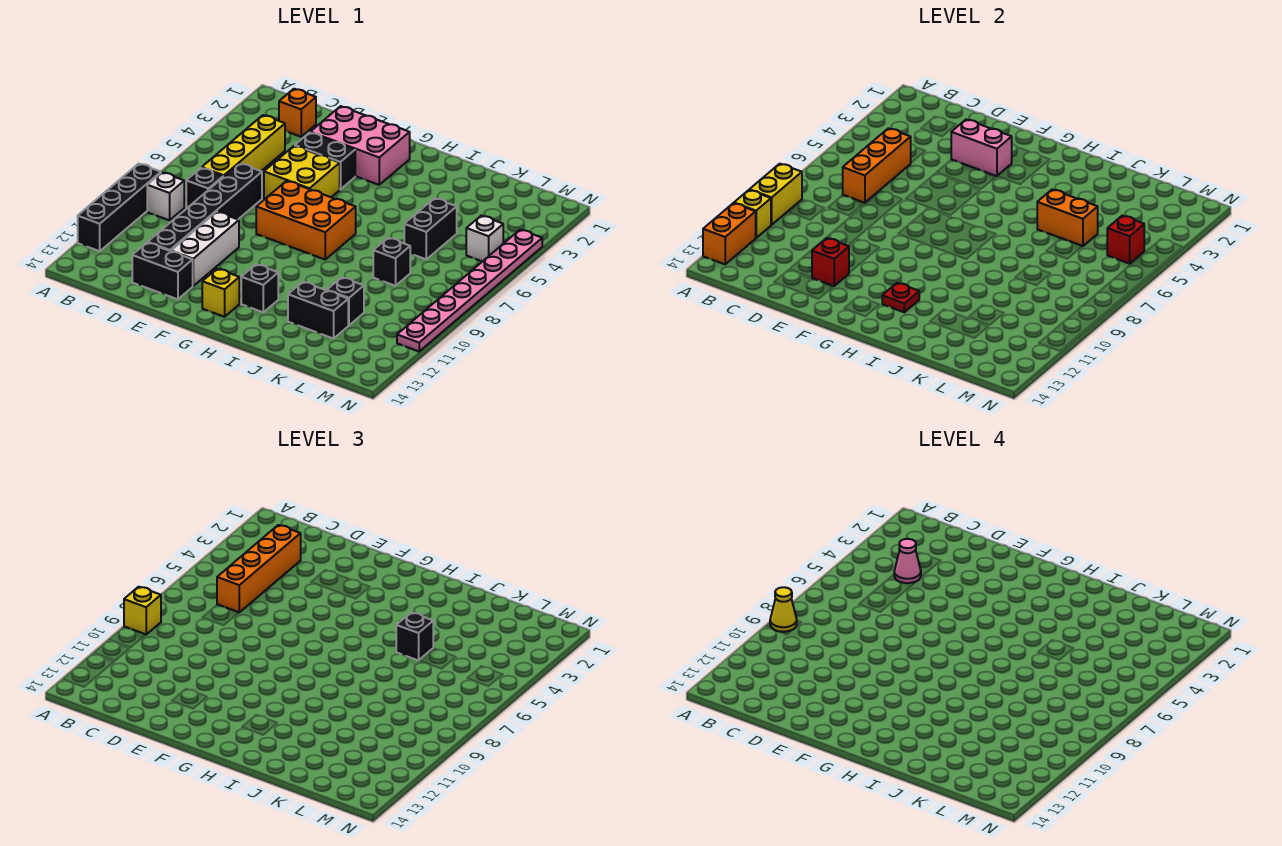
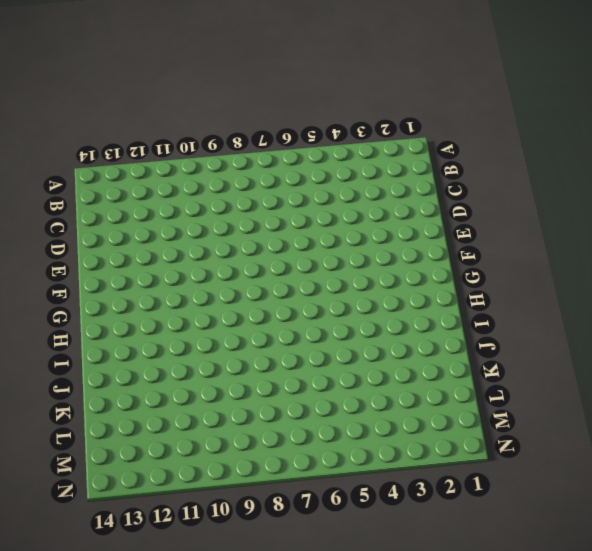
none -> black 1x4 brick [78,164,161,251]
none -> white 1x1 brick [147,172,184,220]
none -> orange 1x1 brick [279,89,316,137]
none -> yellow 1x4 brick [202,115,285,177]

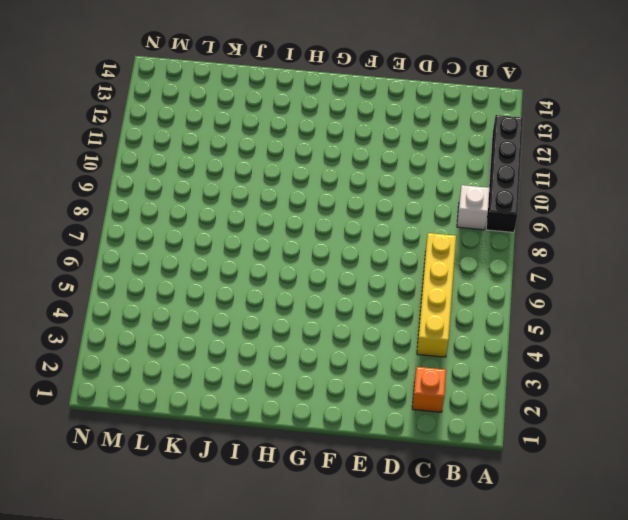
none -> black 1x1 brick [186,168,223,208]
none -> black 1x6 brick [148,164,262,251]
none -> black 1x2 brick [132,243,193,299]
none -> pink 2x3 brick [310,106,410,185]

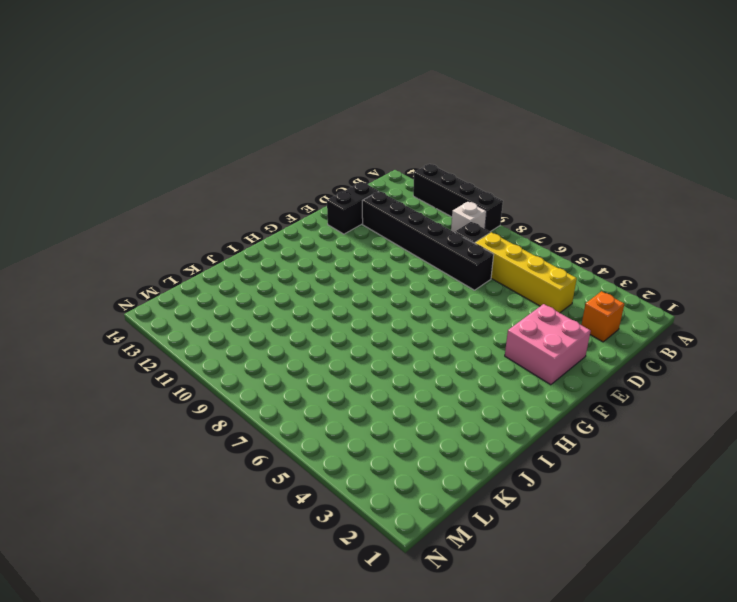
pink 2x2 brick [505,304,591,385] -> pink 2x3 brick [310,106,410,185]
none -> black 1x2 brick [295,133,355,189]
none -> yellow 2x2 brick [264,146,340,199]
none -> white 1x3 brick [171,212,239,286]
none -> orange 2x3 brick [256,181,356,259]

